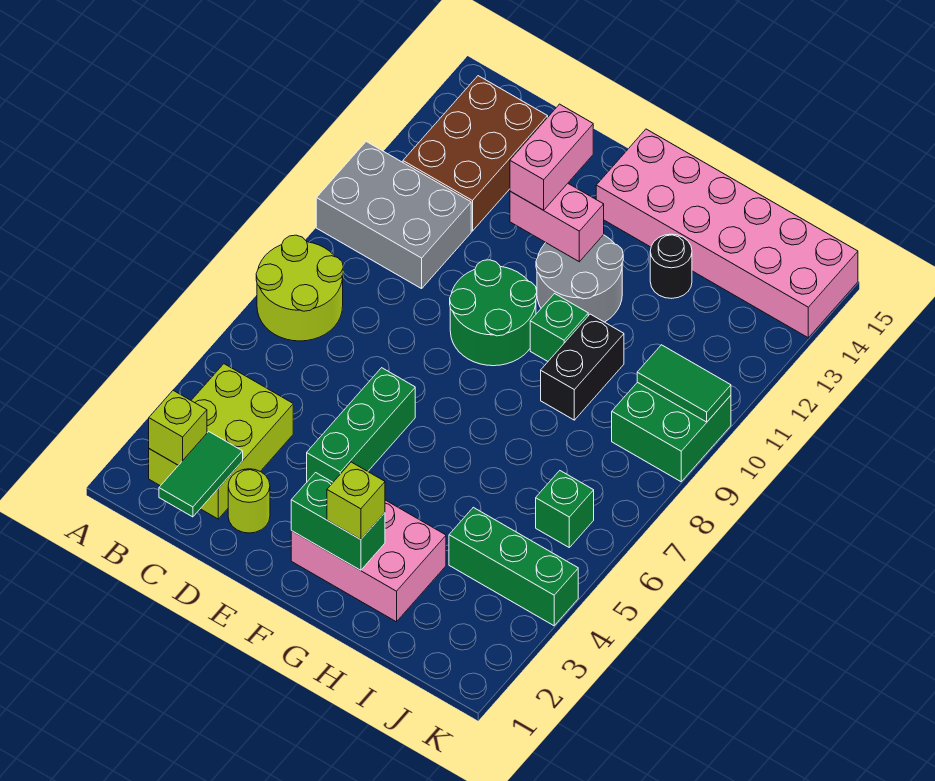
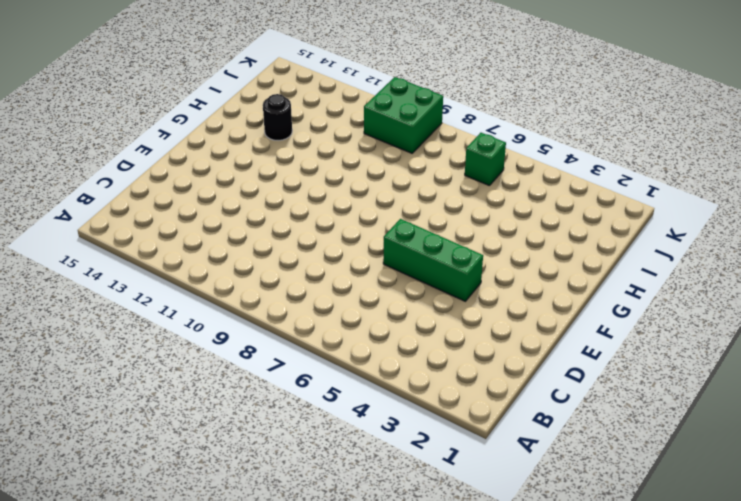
none -> lime 2x2 round brick [256,235,343,341]
none -> grey 2x3 brick [316,142,471,289]
none -> lime 2x3 brick [149,364,293,519]

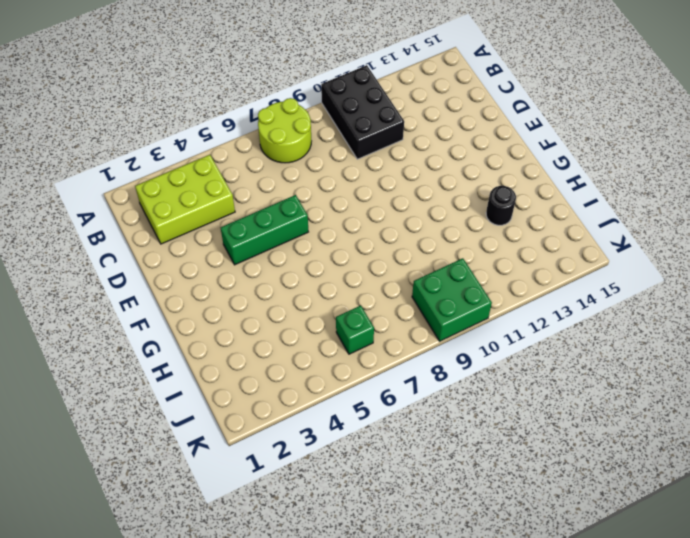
black 2x3 brick [321,65,404,159] -> grey 2x3 brick [316,142,471,289]
none -> brown 2x3 brick [403,76,548,231]
none -> lime 1x1 round brick [228,469,270,533]
none -> green 2x2 round brick [450,260,537,366]

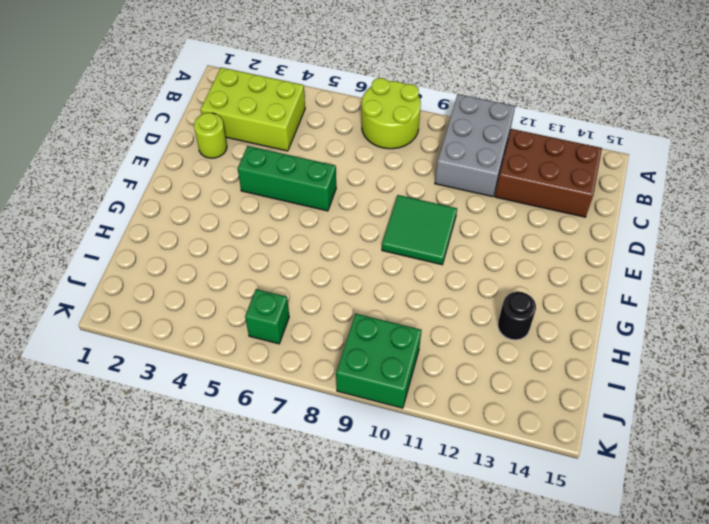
green 2x2 tile [382,195,457,265] -> green 2x2 round brick [450,260,537,366]
none -> pink 2x3 brick [291,500,446,622]
none -> grey 2x2 round brick [536,235,623,322]
none -> pink 2x6 brick [596,129,858,338]

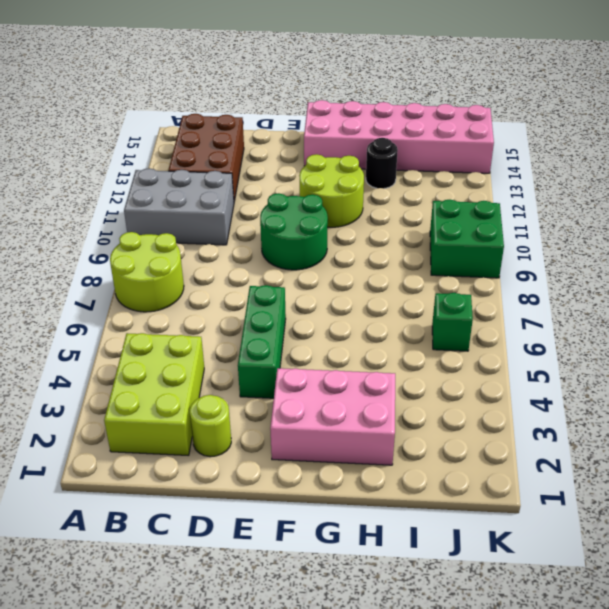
lime 2x2 round brick [299,154,364,227] -> grey 2x2 round brick [536,235,623,322]
none -> green 1x1 brick [530,294,588,361]
none -> black 1x2 brick [541,314,624,420]
none -> green 1x3 brick [449,507,578,626]

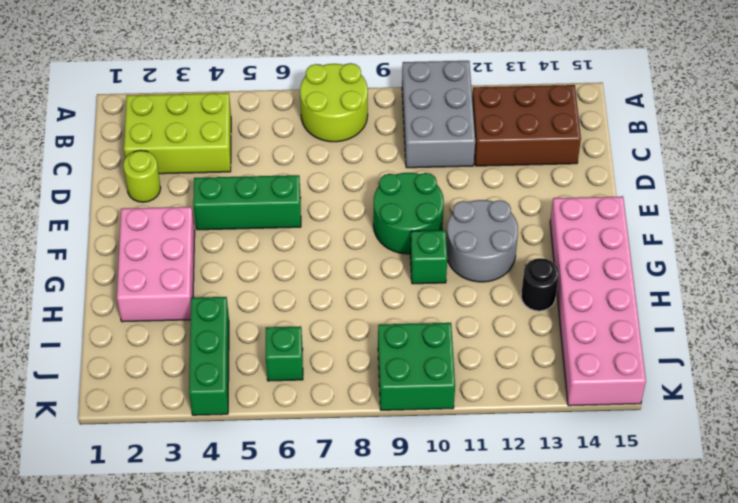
none -> black 1x2 brick [541,314,624,420]
none -> lime 1x1 brick [149,390,207,465]
none -> green 1x2 tile [159,432,243,517]

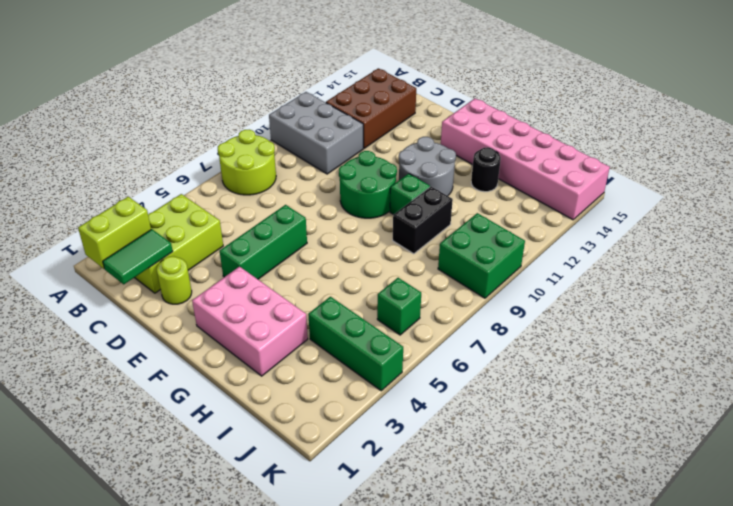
lime 1x2 brick [78,197,151,269] -> lime 1x1 brick [149,390,207,465]
none -> pink 1x2 brick [510,184,604,262]
none -> green 1x2 brick [291,473,385,570]
none -> green 1x2 tile [637,345,731,422]

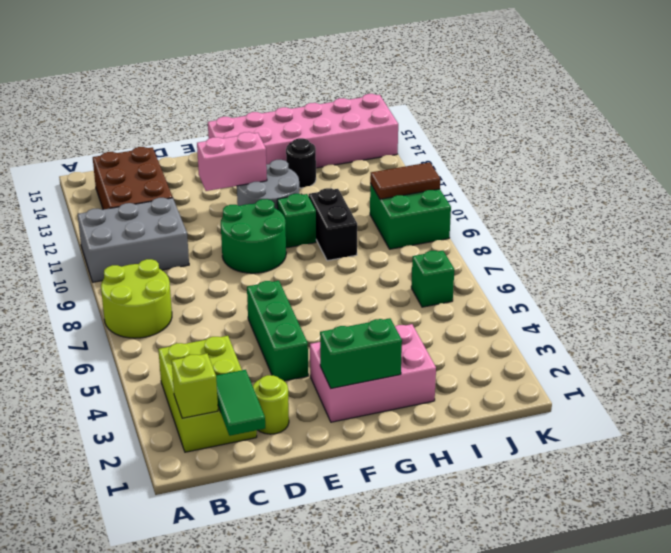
brown 1x2 tile [370,162,440,199] -> green 1x2 tile [637,345,731,422]
none -> green 1x3 brick [449,507,578,626]
none -> pink 1x2 brick [510,104,593,210]
none -> lime 1x1 brick [327,462,385,539]

